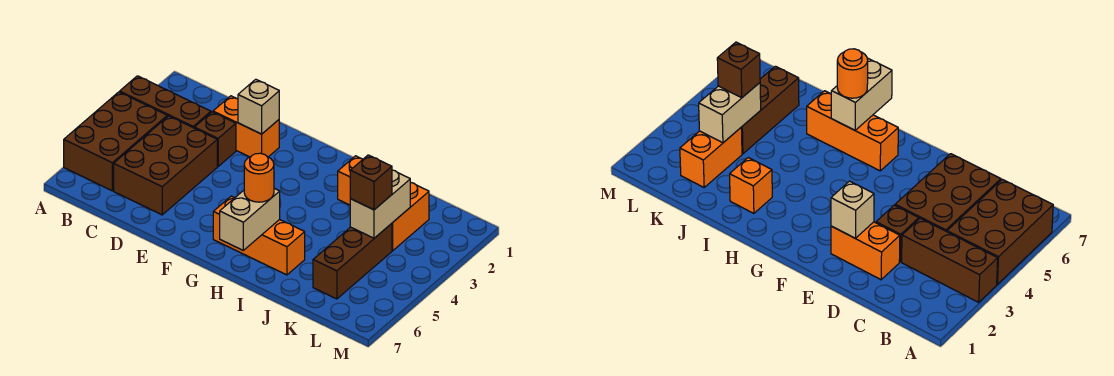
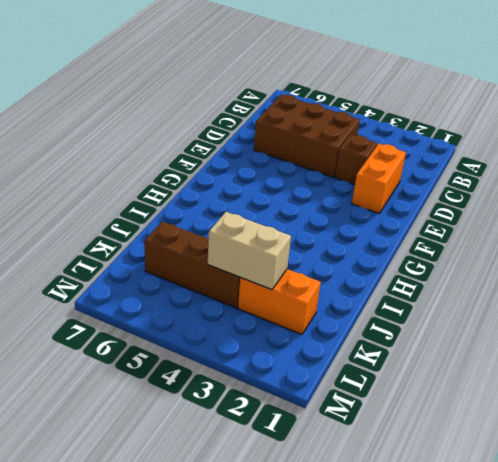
none -> brown 1x3 brick [120,76,211,128]
none -> brown 2x3 brick [64,92,167,191]
none -> orange 1x3 brick [213,196,305,275]

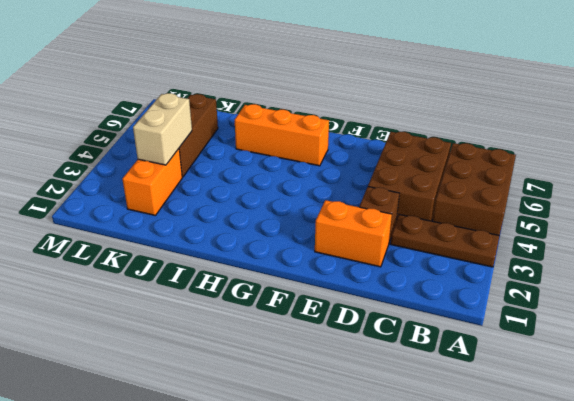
brown 1x3 plate [391,215,499,267] -> brown 1x3 brick [120,76,211,128]
none -> orange 1x1 brick [338,156,363,205]
none -> tan 1x1 brick [238,79,279,134]
none -> tan 1x2 brick [220,188,280,250]

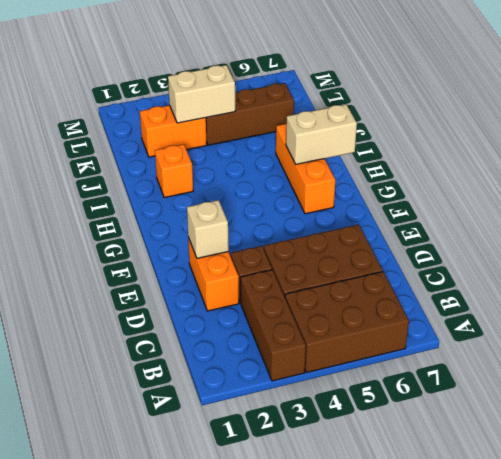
none -> orange 1x1 round brick [244,153,274,202]
none -> brown 1x1 brick [350,155,392,210]

